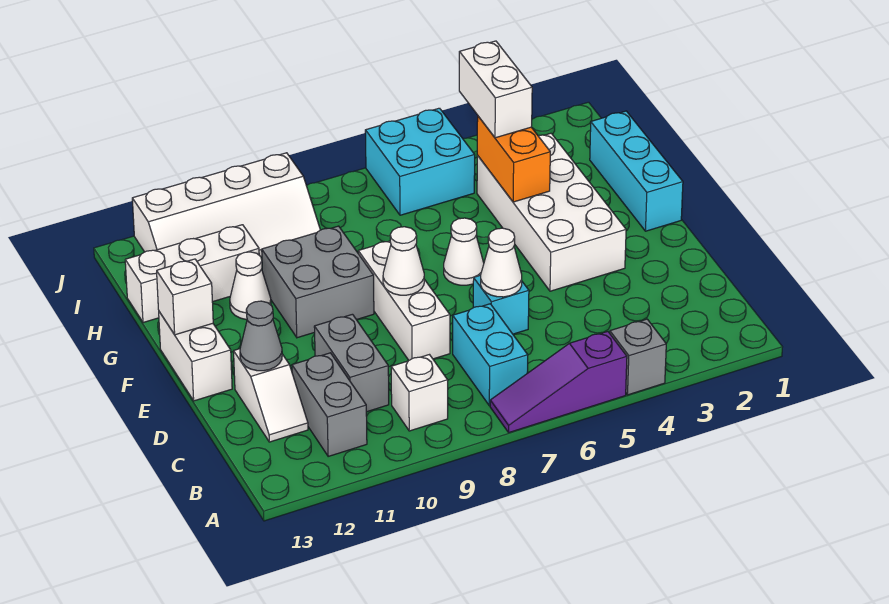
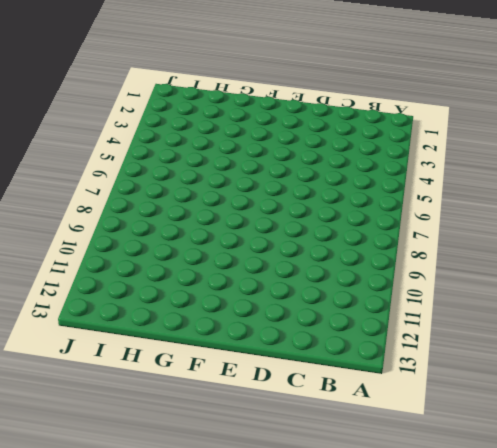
none -> grey 1x1 brick [610,319,666,395]
none -> purple 1x3 slope [490,331,627,432]
none -> cyan 1x2 brick [453,304,528,406]

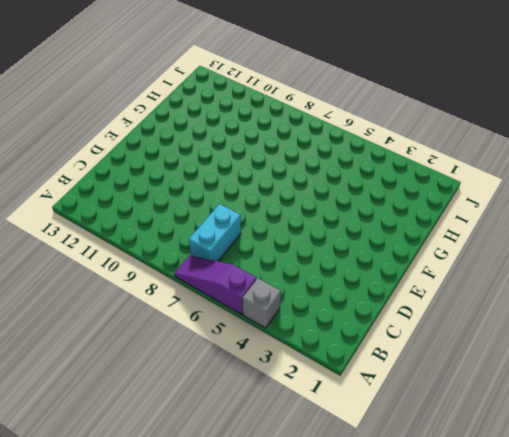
none -> white 1x1 brick [391,355,448,431]
none -> grey 1x2 brick [292,353,367,456]
none -> grey 1x2 brick [314,314,389,412]

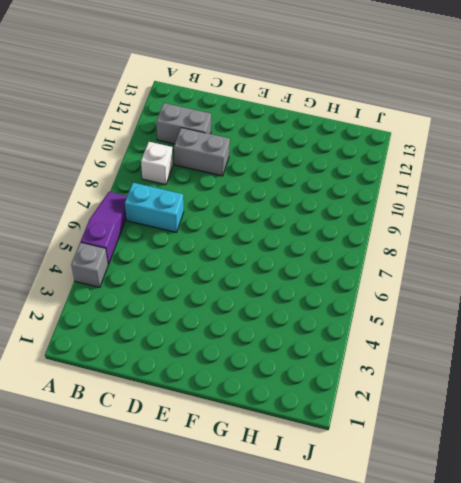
none -> white 1x2 slope [234,349,308,442]
none -> cyan 1x1 brick [473,275,529,334]
none -> white 1x3 brick [358,241,450,360]

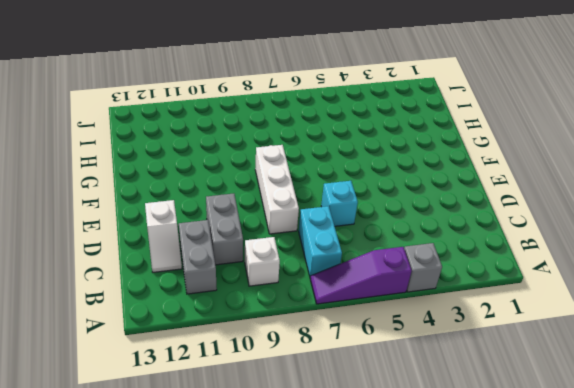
none -> white 2x4 brick [477,133,626,291]
none -> white 1x2 brick [159,312,232,401]
none -> cyan 1x3 brick [590,111,683,231]

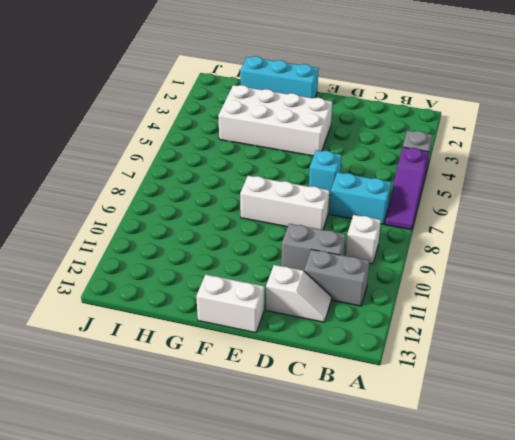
none -> white 1x1 cone [444,218,484,285]
none -> grey 2x2 brick [262,226,374,338]
none -> white 1x1 cone [230,252,271,320]

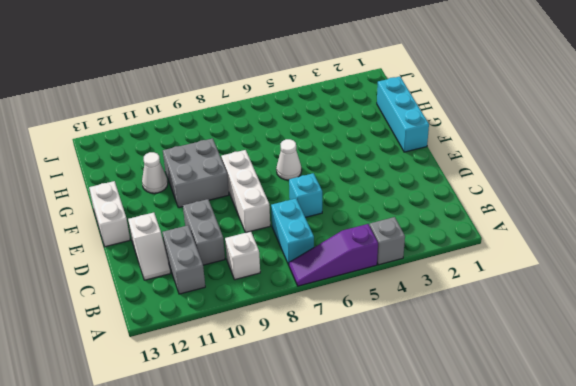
none -> white 2x4 brick [477,133,626,291]
none -> white 1x3 brick [125,225,259,323]
none -> cyan 2x2 brick [365,108,475,215]

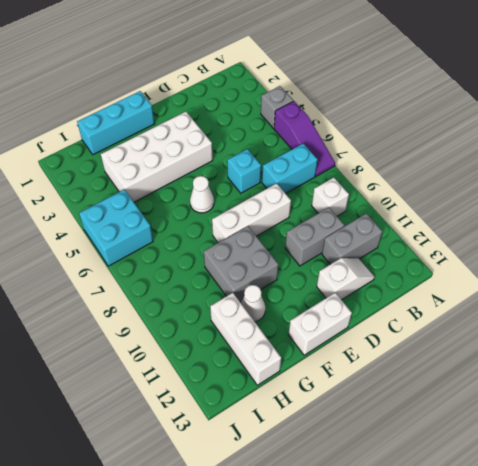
none -> white 2x4 slope [132,153,320,257]
none -> white 1x1 cone [481,228,522,297]
none -> grey 1x1 cone [240,301,282,371]

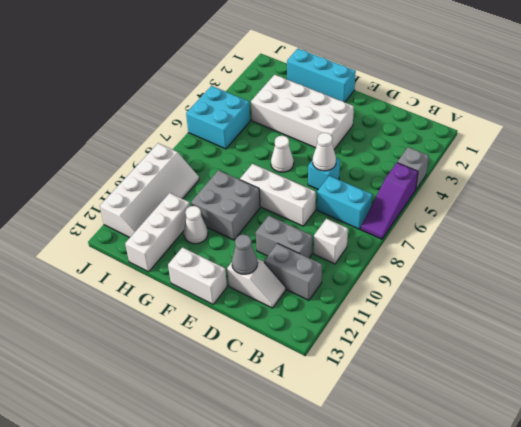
none -> white 1x1 cone [383,227,424,295]
none -> white 1x1 brick [157,259,213,335]
none -> orange 1x2 brick [477,116,550,202]

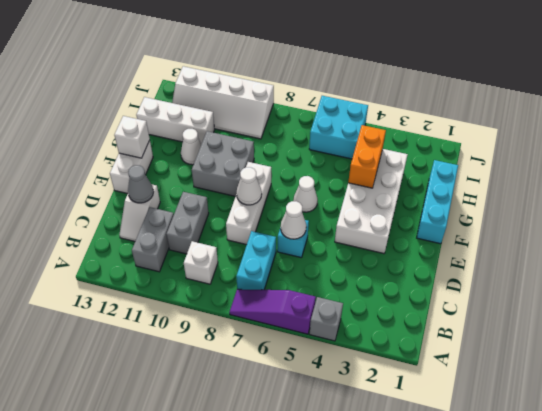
none -> white 1x2 brick [459,41,532,138]

